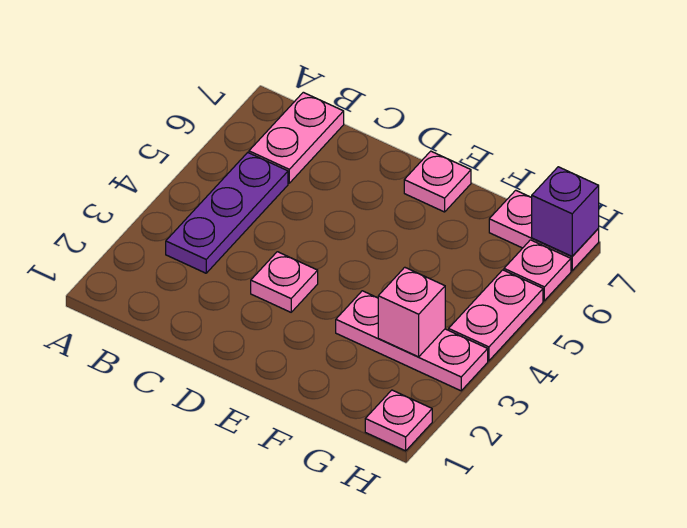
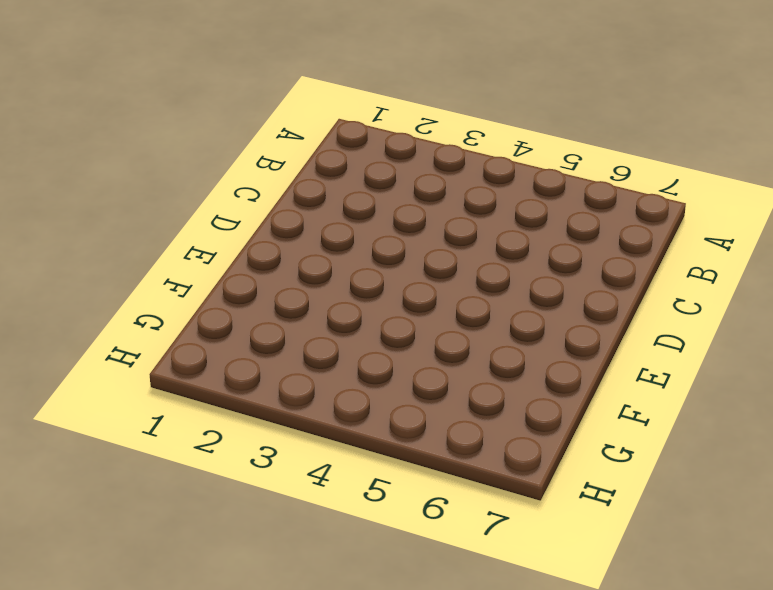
none -> purple 1x3 plate [166,153,288,273]
none -> pink 1x2 plate [249,92,344,183]

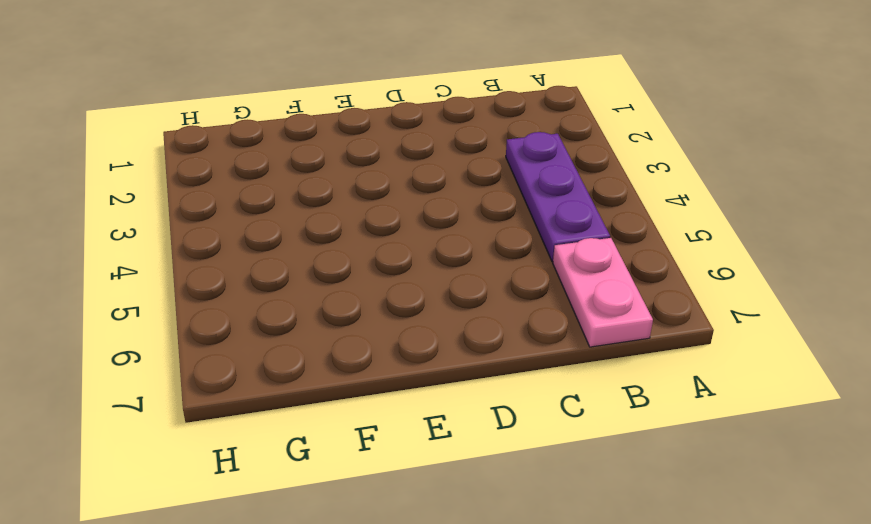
none -> pink 1x1 plate [251,252,318,312]
none -> pink 1x1 plate [404,151,471,212]

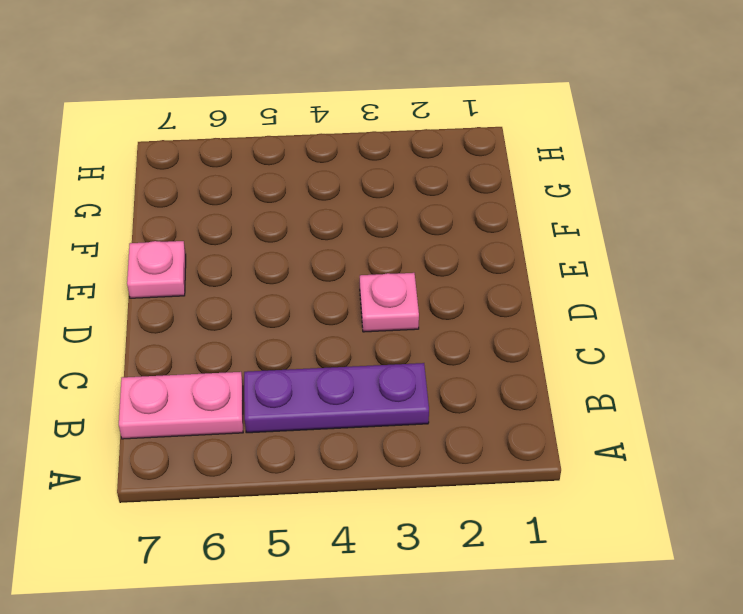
none -> pink 1x3 plate [336,291,488,391]
none -> pink 1x2 plate [489,190,599,271]

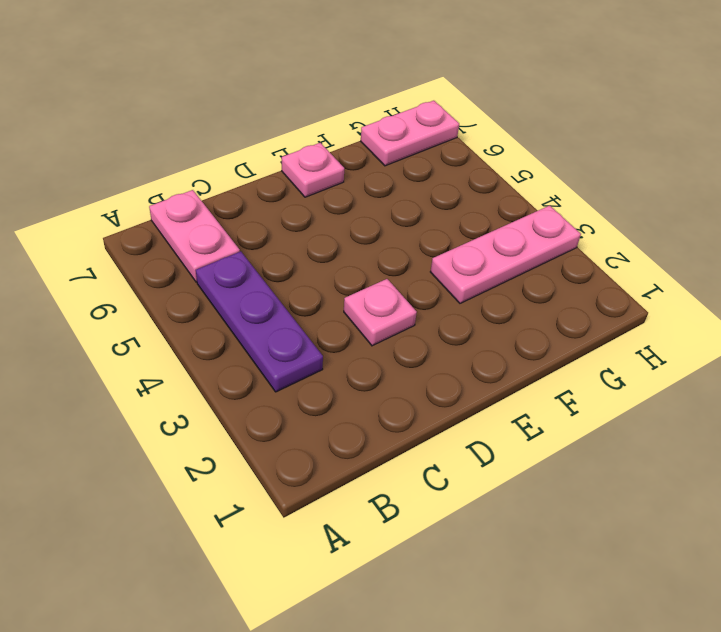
none -> pink 1x1 plate [365,390,432,451]
none -> pink 1x2 plate [449,270,543,361]

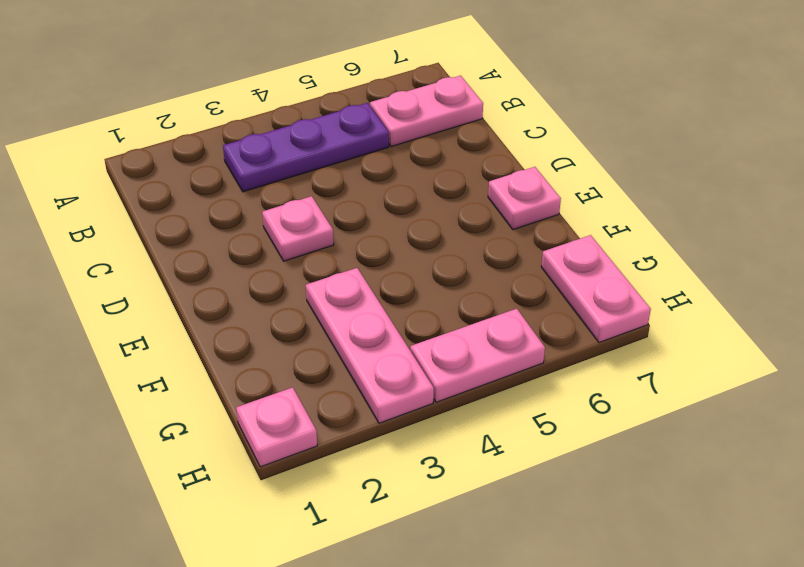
none -> pink 1x1 plate [504,240,571,301]
none -> pink 1x1 brick [378,267,445,357]

